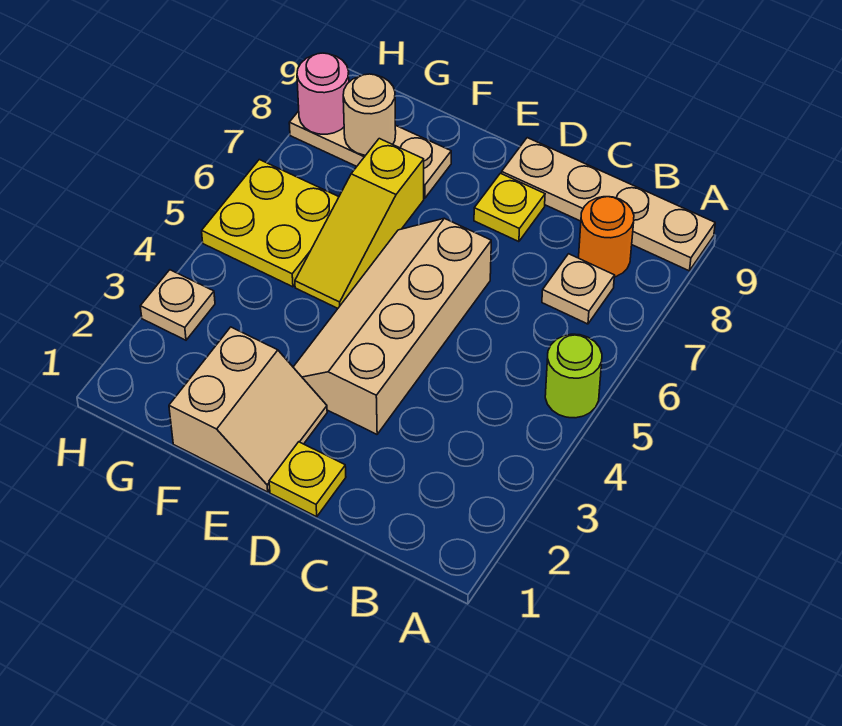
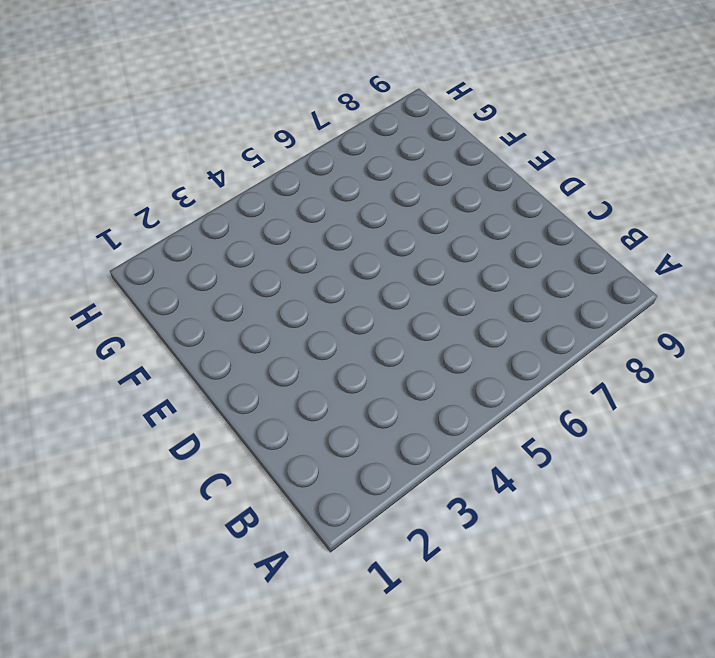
none -> lime 1x1 round brick [545,334,602,418]
none -> tan 1x4 plate [502,138,715,271]
none -> tan 1x1 plate [542,254,615,324]

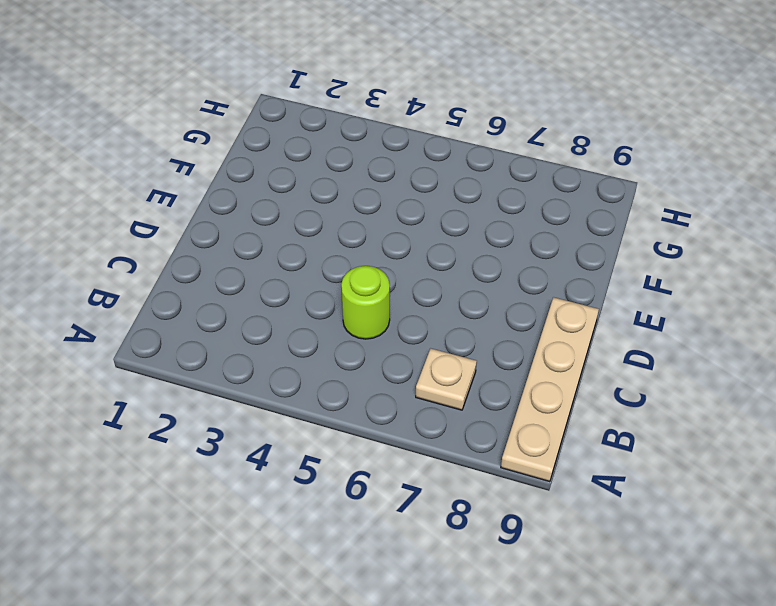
lime 1x1 round brick [341,266,390,339] -> lime 1x1 round brick moved to [545,334,602,418]
none -> orange 1x1 round brick [579,197,634,277]
none -> yellow 1x1 plate [269,442,346,517]
none -> tan 2x4 slope [293,218,491,434]

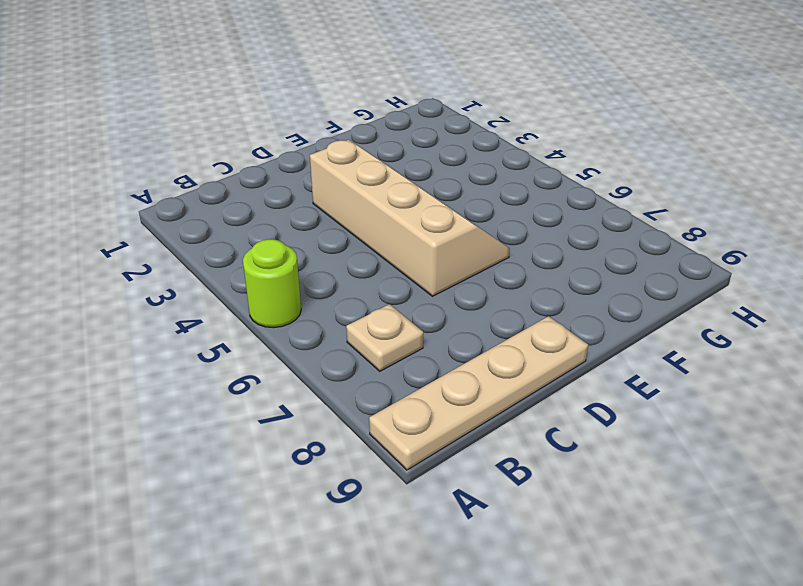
none -> orange 1x1 round brick [579,197,634,277]
none -> yellow 1x1 plate [269,442,346,517]
none -> yellow 1x1 plate [474,173,545,242]

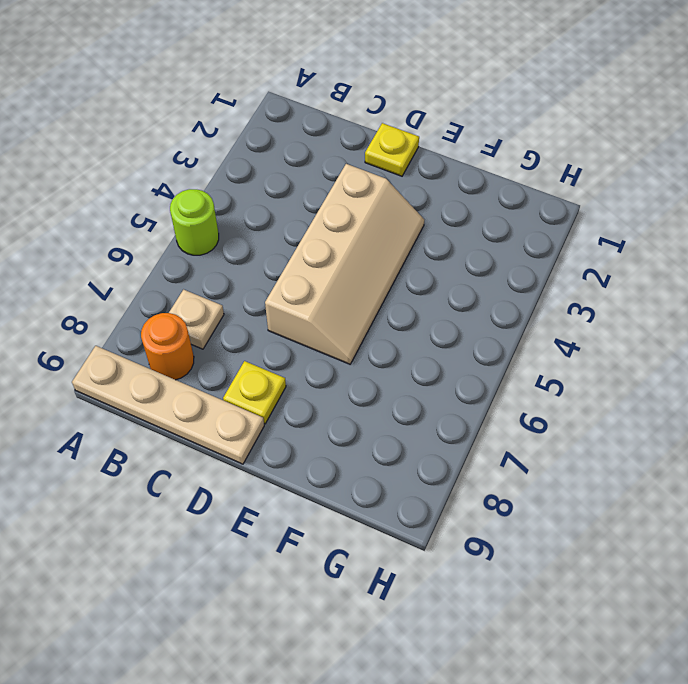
none -> tan 2x2 slope [169,327,327,492]
none -> yellow 1x3 slope [295,139,424,308]
none -> tan 1x3 plate [289,111,451,198]

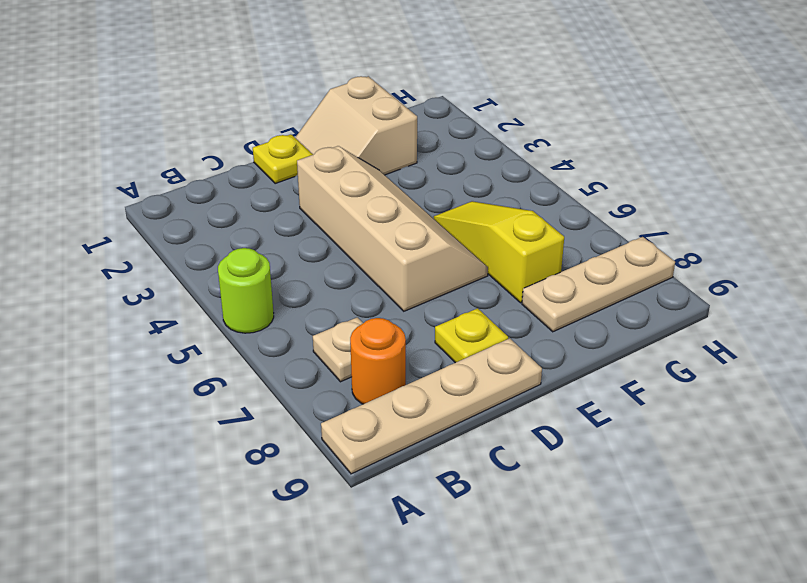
none -> yellow 2x2 plate [202,160,339,287]
none -> tan 1x1 plate [140,270,215,340]
none -> tan 1x1 round brick [343,74,396,155]

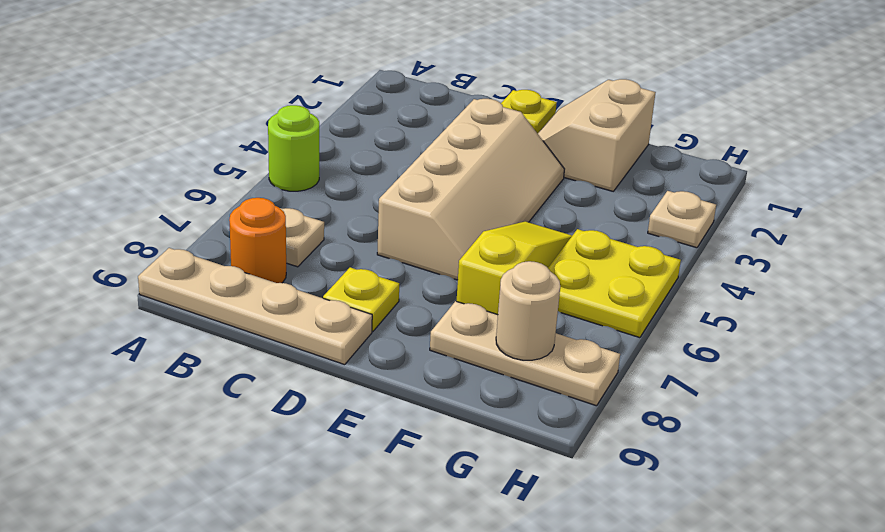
none -> pink 1x1 round brick [297,53,349,134]

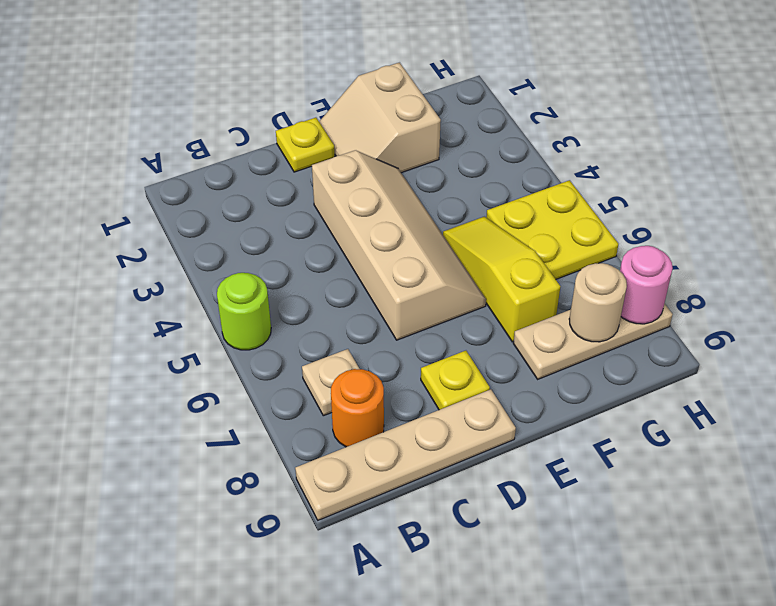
none -> tan 1x1 plate [140,270,215,340]

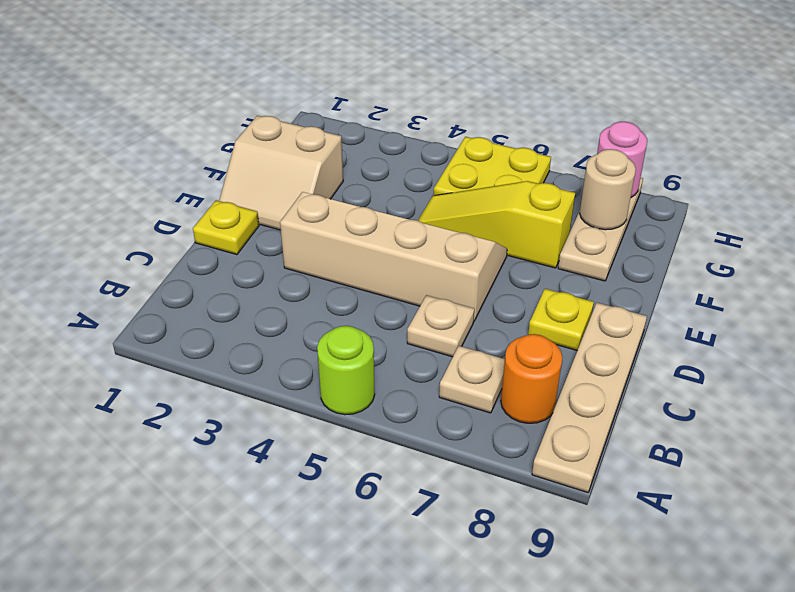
tan 1x1 plate [407,295,474,357] -> tan 1x1 plate moved to [140,270,215,340]

